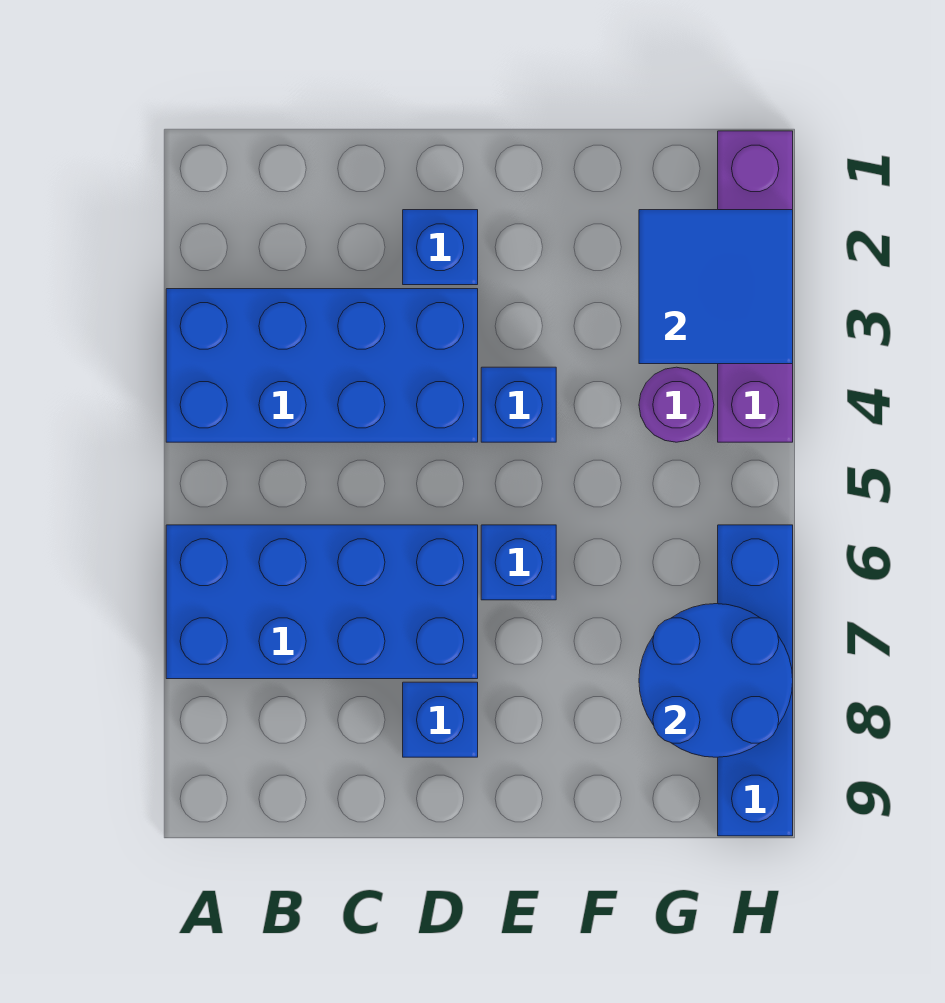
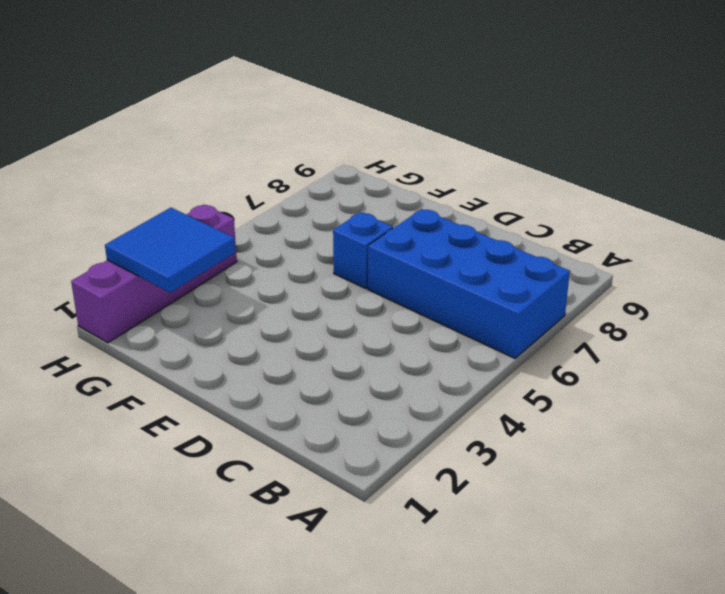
none -> blue 2x4 brick [166,289,478,442]
none -> blue 1x1 brick [403,210,478,285]

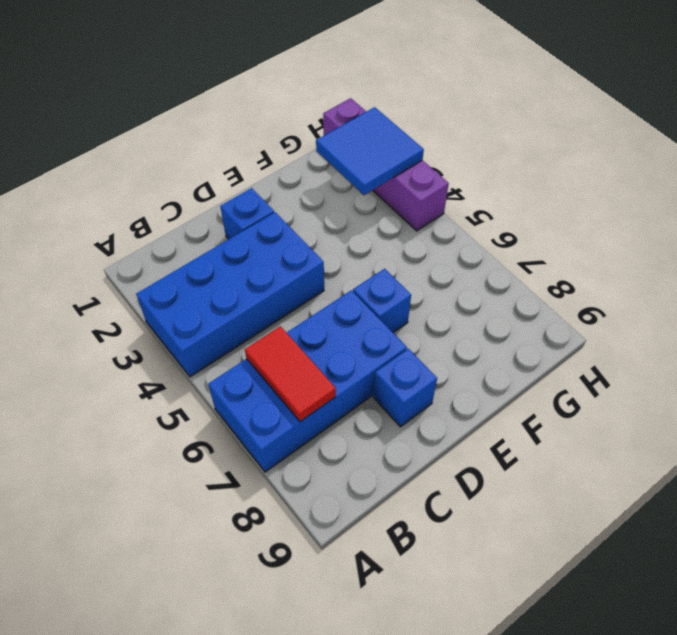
red 1x2 tile [245,326,336,422] -> none
none -> blue 1x1 brick [481,367,556,442]
none -> purple 1x1 round brick [639,367,714,442]

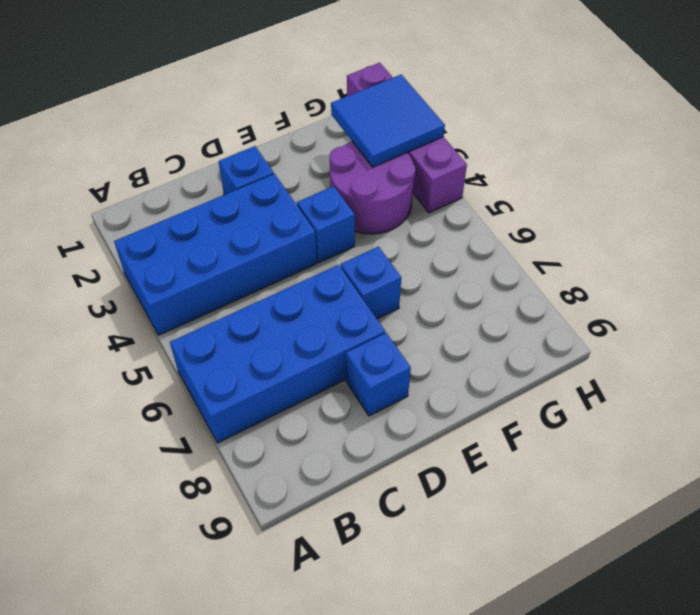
purple 2x2 round brick [330,142,415,234] -> purple 1x1 round brick [639,367,714,442]
none -> blue 1x4 brick [718,525,793,836]
none -> blue 2x2 round brick [639,604,793,757]

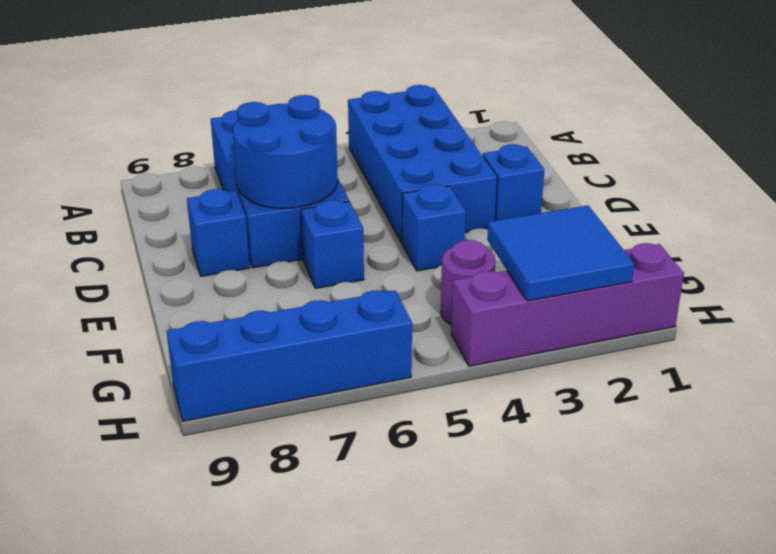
blue 2x2 round brick [233,95,338,209] -> blue 2x2 round brick moved to [639,604,793,757]

